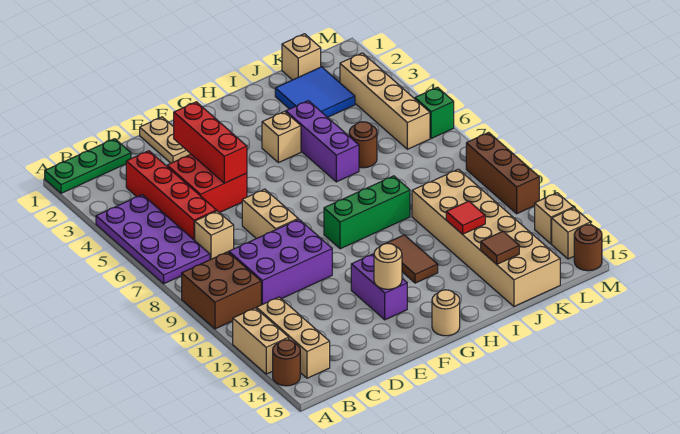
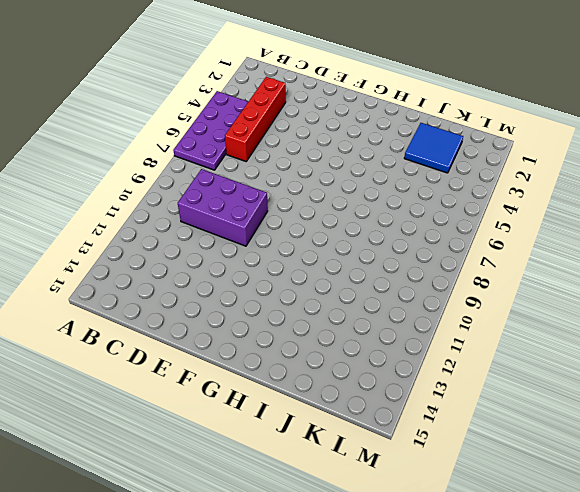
none -> green 1x3 plate [45,139,131,193]
none -> brown 2x2 brick [182,252,261,329]
none -> tan 1x2 brick [233,308,289,374]
none -> brown 1x1 round brick [273,340,300,386]

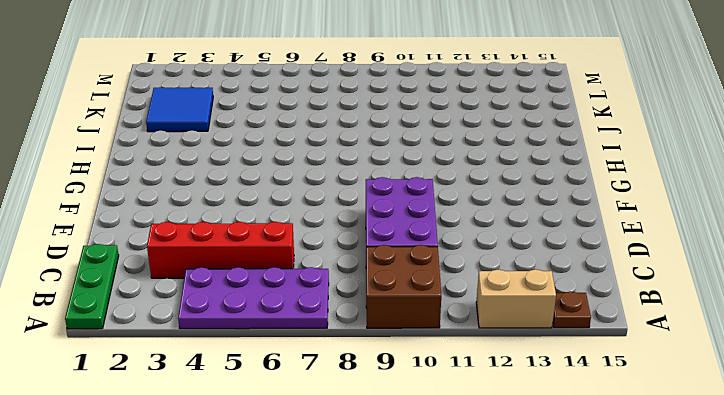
brown 1x1 plate [553,292,591,328] -> brown 1x1 round brick [273,340,300,386]
none -> tan 1x3 brick [257,297,330,378]
none -> tan 1x1 brick [195,211,234,260]
none -> red 2x2 brick [167,154,247,213]
none -> tan 1x2 plate [140,117,190,163]

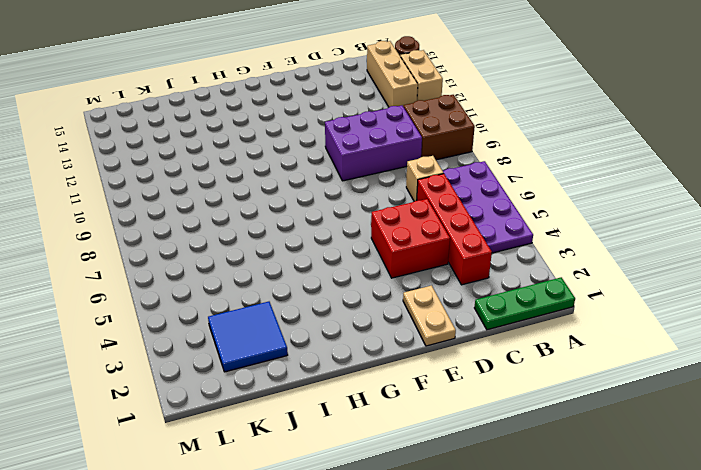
none -> tan 1x2 brick [242,189,298,239]
none -> purple 1x2 brick [351,254,407,320]
none -> green 1x3 brick [324,176,410,249]
none -> tan 1x1 round brick [432,290,460,336]

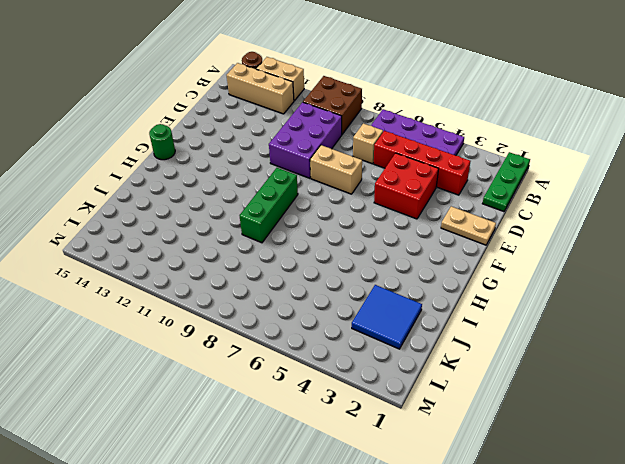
green 1x1 round brick [149,124,175,160] -> tan 1x1 round brick [432,290,460,336]
none -> purple 1x2 brick [351,254,407,320]
none -> tan 1x1 brick [262,111,301,163]
none -> brown 1x2 tile [386,235,438,283]
none -> purple 1x3 brick [286,101,359,182]

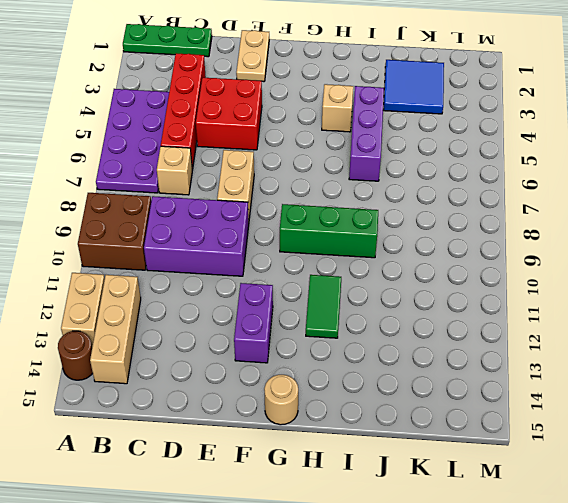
green 1x2 tile [306,275,341,338] -> brown 1x2 tile [386,235,438,283]
none -> brown 1x1 round brick [349,122,377,168]
none -> tan 2x6 brick [412,169,560,306]
none -> tan 1x1 brick [282,34,321,80]
none -> tan 1x4 brick [340,53,430,149]

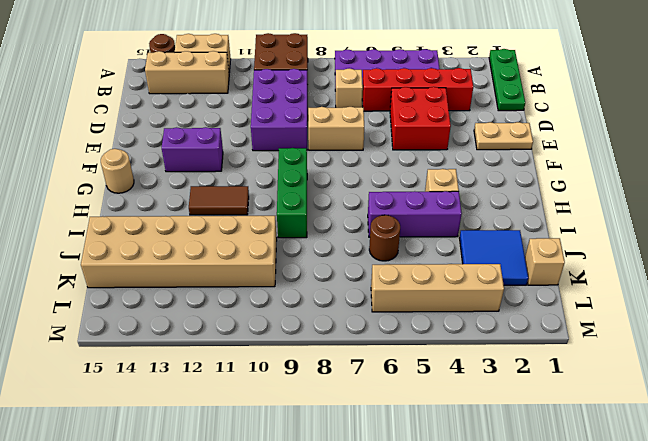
none -> green 1x1 brick [415,87,454,139]
none -> brown 1x3 brick [466,132,539,214]
none -> tan 1x1 brick [535,193,573,244]
none -> tan 1x1 brick [552,208,591,259]

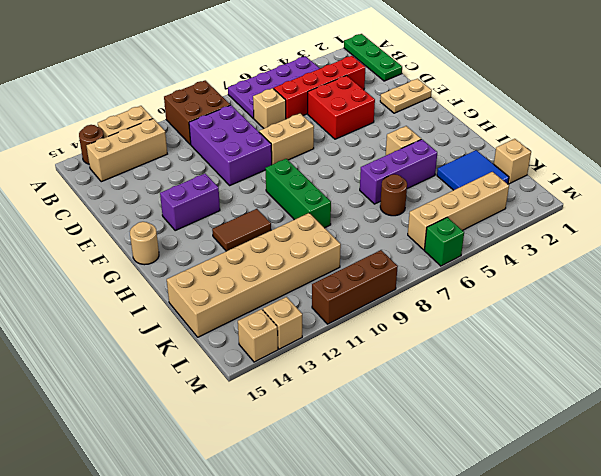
none -> brown 1x1 round brick [574,225,602,271]
none -> red 1x3 brick [174,102,247,183]
none -> tan 1x1 round brick [374,243,402,289]
none -> red 1x1 tile [446,201,485,234]

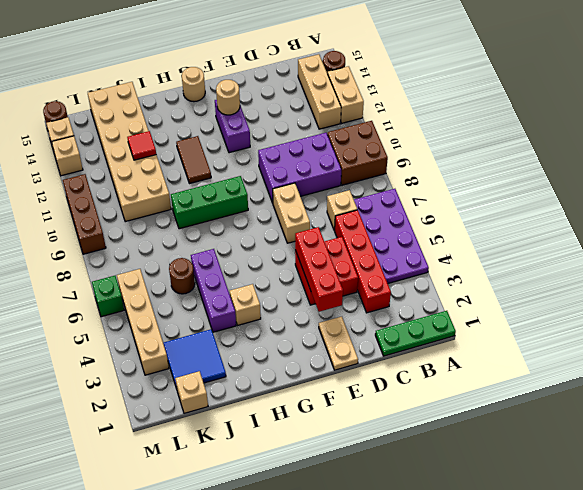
none -> brown 1x1 tile [481,231,519,264]

